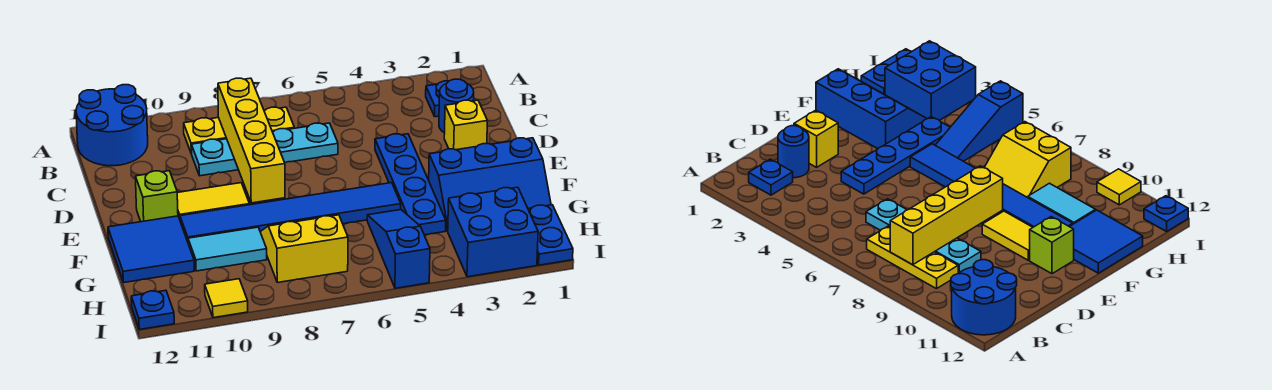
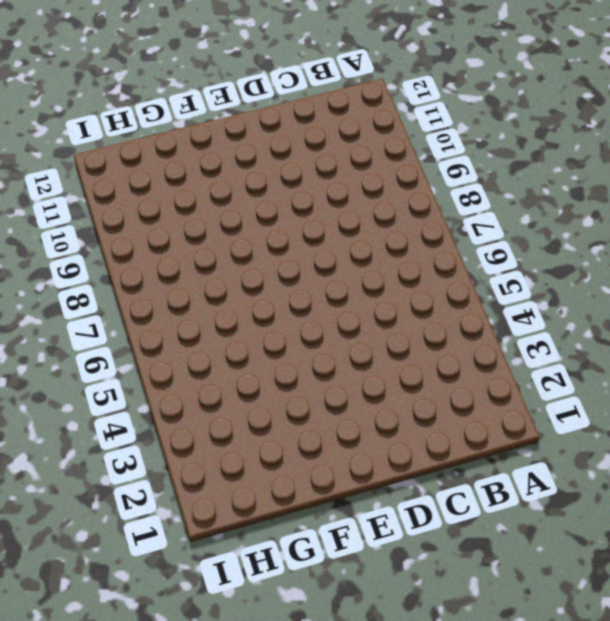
none -> blue 2x2 round brick [76,85,148,166]
none -> blue 1x1 plate [426,81,449,117]
none -> yellow 1x3 plate [184,107,294,154]

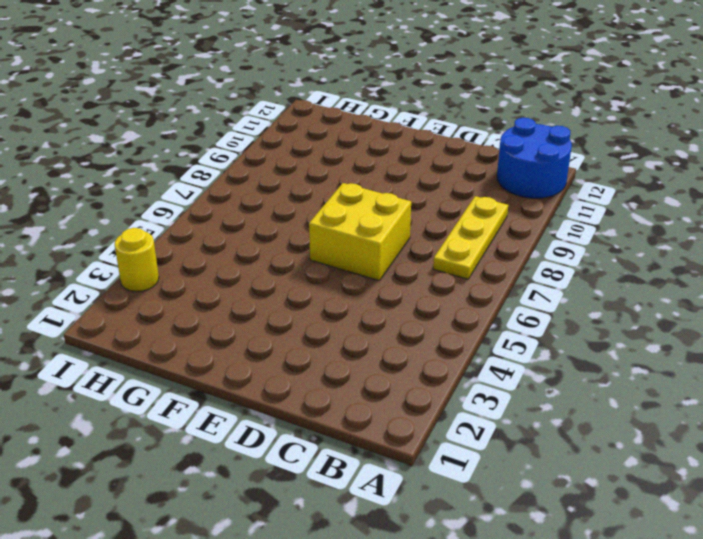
yellow 2x2 brick [309,183,411,281] -> none
yellow 1x1 round brick [114,228,159,292] -> blue 2x2 brick [448,187,538,277]
none -> blue 1x1 plate [426,81,449,117]
none -> blue 1x1 round brick [439,79,474,133]
none -> cyan 1x4 plate [191,123,338,176]

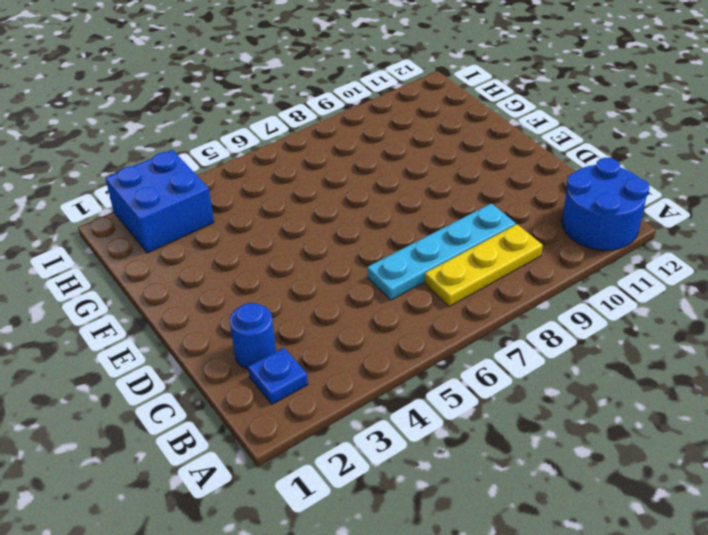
none -> yellow 1x1 brick [444,100,488,150]
none -> blue 1x4 plate [375,134,446,235]
none -> yellow 1x2 tile [177,183,250,219]

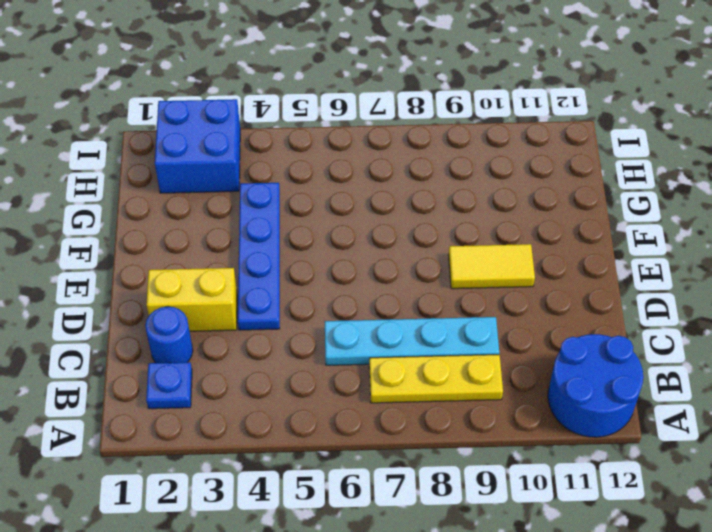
yellow 1x2 brick [147,268,237,331] -> yellow 1x1 brick [444,100,488,150]
none -> lime 1x1 brick [135,171,178,222]
none -> blue 2x3 slope [429,138,551,231]
none -> blue 1x6 tile [180,183,401,241]

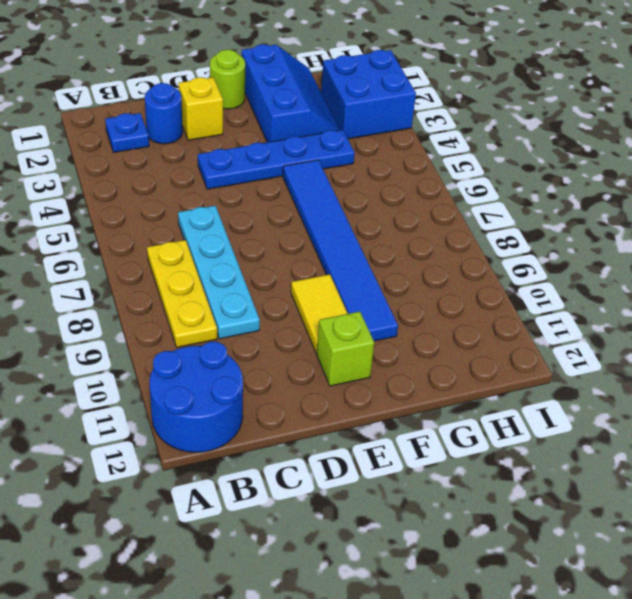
lime 1x1 round brick [210,50,245,109] -> none
none -> blue 2x2 tile [108,216,194,282]
none -> blue 1x3 slope [367,210,430,288]
none -> yellow 2x2 slope [260,215,348,283]

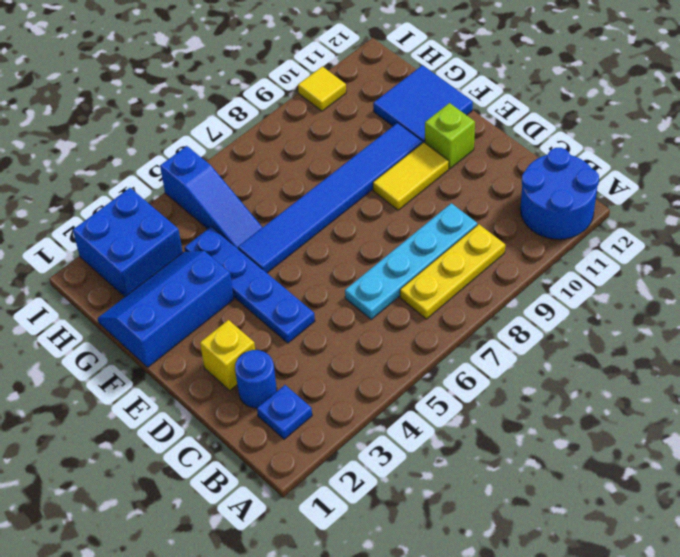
none -> yellow 2x2 slope [260,215,348,283]
none -> cyan 1x2 tile [188,227,267,271]
none -> blue 1x2 plate [528,205,573,265]

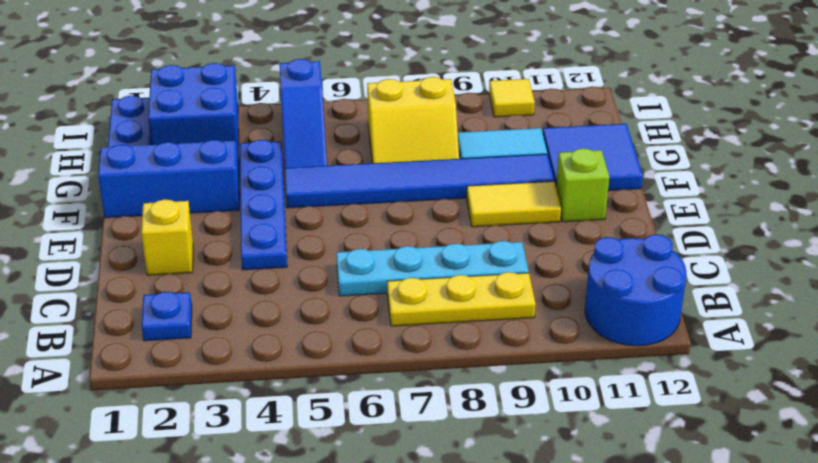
none -> blue 1x1 round brick [439,79,474,133]
none -> blue 1x1 plate [131,290,174,329]
none -> yellow 1x4 brick [218,78,285,203]

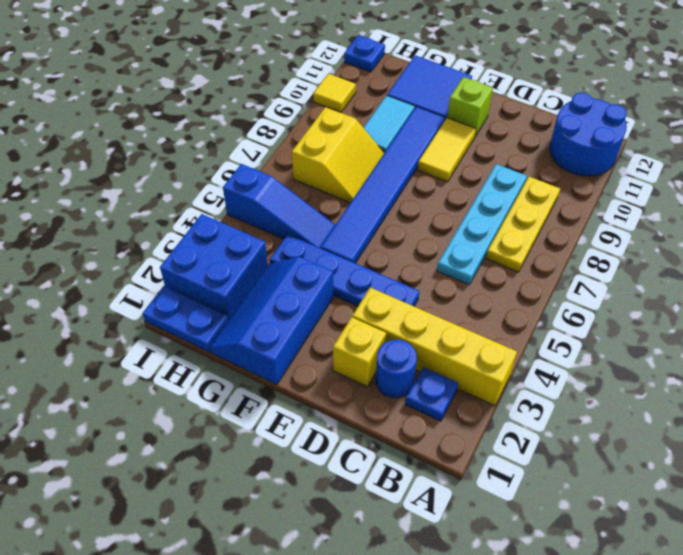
yellow 1x4 brick [352,288,517,406] -> yellow 1x4 brick moved to [218,78,285,203]

